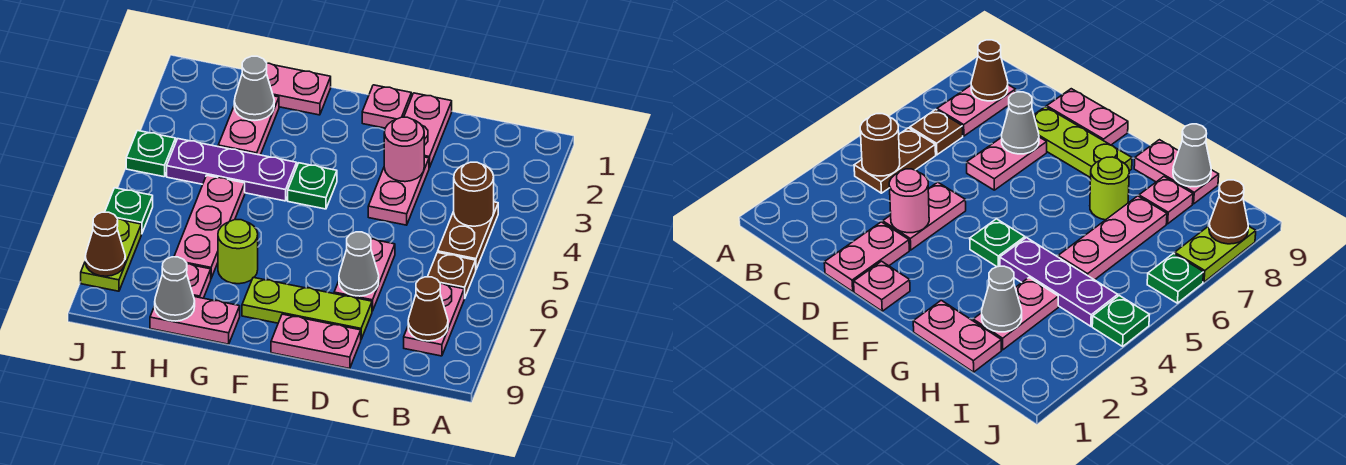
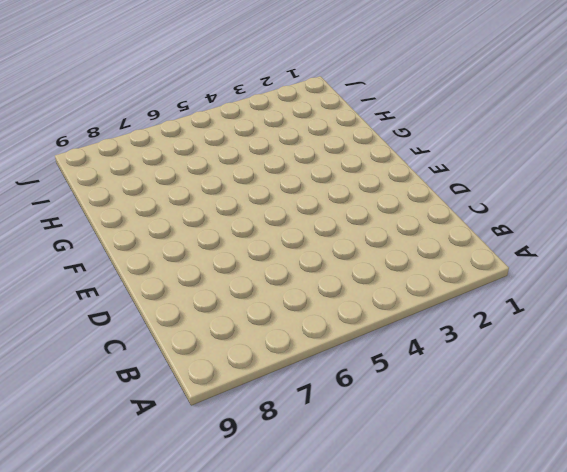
none -> brown 1x2 plate [438,202,498,269]
none -> brown 1x1 plate [428,252,476,298]
none -> pink 1x2 plate [404,284,465,356]

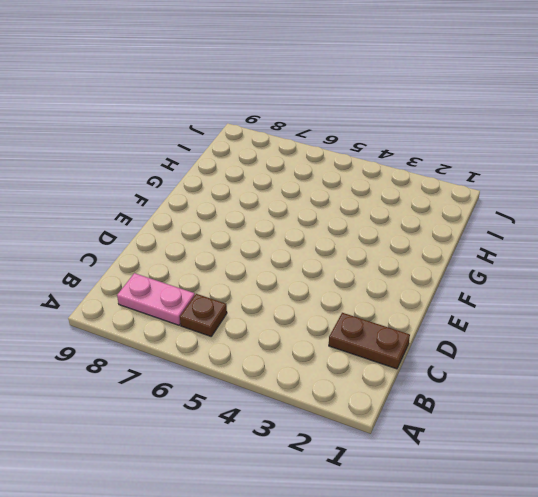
brown 1x2 plate [329,313,410,369] -> brown 1x2 plate moved to [438,202,498,269]
none -> pink 1x2 plate [404,93,452,168]
none -> pink 1x2 plate [368,157,429,225]
none -> pink 1x2 plate [334,239,395,311]

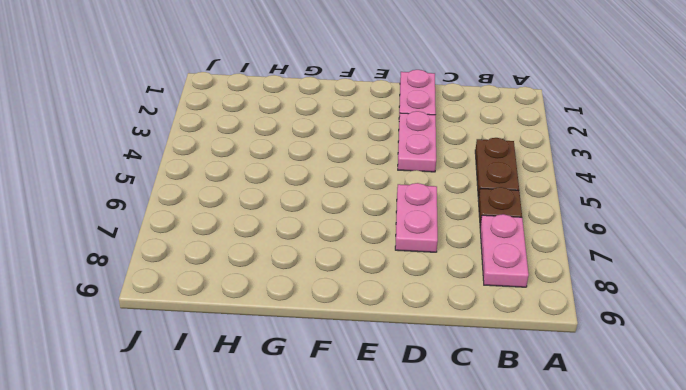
none -> lime 1x3 plate [242,277,372,339]
none -> pink 1x2 plate [271,314,361,369]
none -> pink 1x1 plate [362,85,411,128]

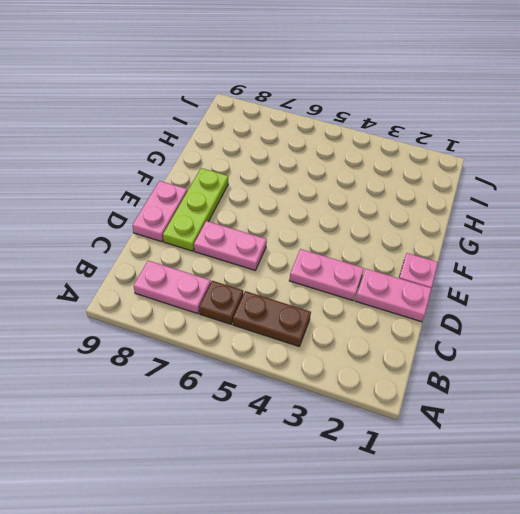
none -> green 1x1 plate [288,163,337,209]
none -> pink 1x2 plate [266,63,331,115]
none -> purple 1x3 plate [167,139,297,201]

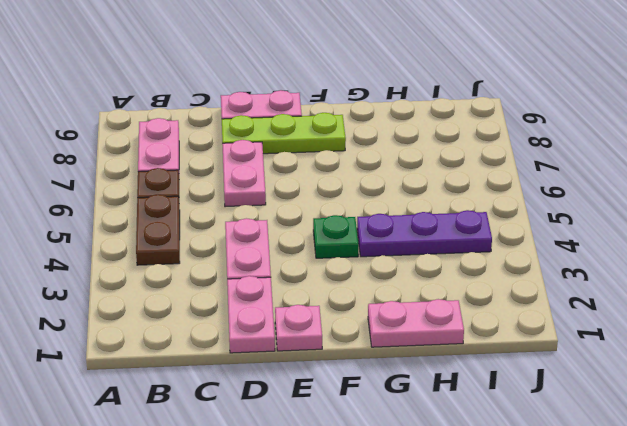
none -> lime 1x1 round brick [218,220,258,284]
none -> pink 1x2 plate [150,297,240,344]
none -> pink 1x2 plate [218,96,279,155]

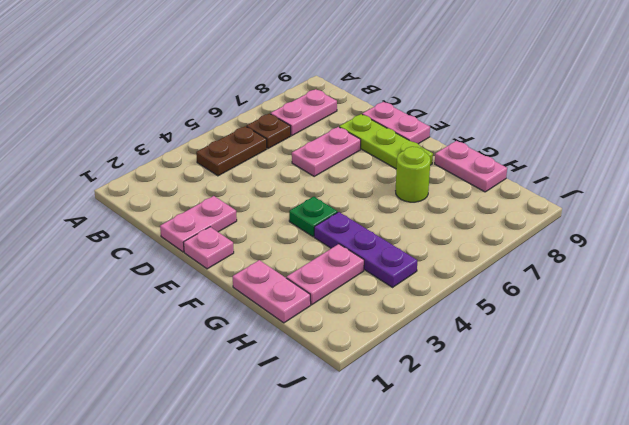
none -> pink 1x2 plate [368,157,429,225]
none -> pink 1x3 plate [174,175,245,278]
none -> pink 1x1 plate [187,264,211,298]

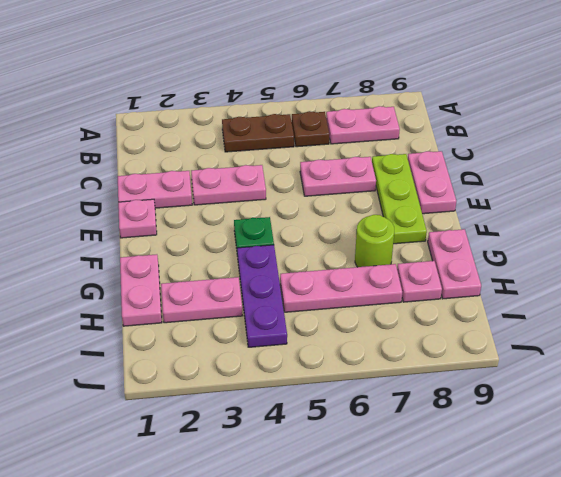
none -> green 1x1 plate [126,130,176,177]
none -> green 1x1 plate [105,188,153,234]
none -> lime 1x2 plate [81,219,141,291]

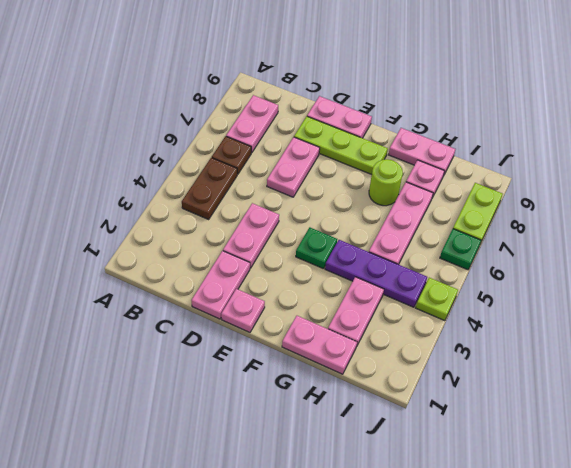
lime 1x1 plate [416,278,458,321] -> green 1x1 plate [126,130,176,177]
none -> brown 1x1 round brick [454,162,494,226]
none -> brown 1x1 cone [408,277,448,341]
none -> pink 1x1 round brick [384,117,424,182]

